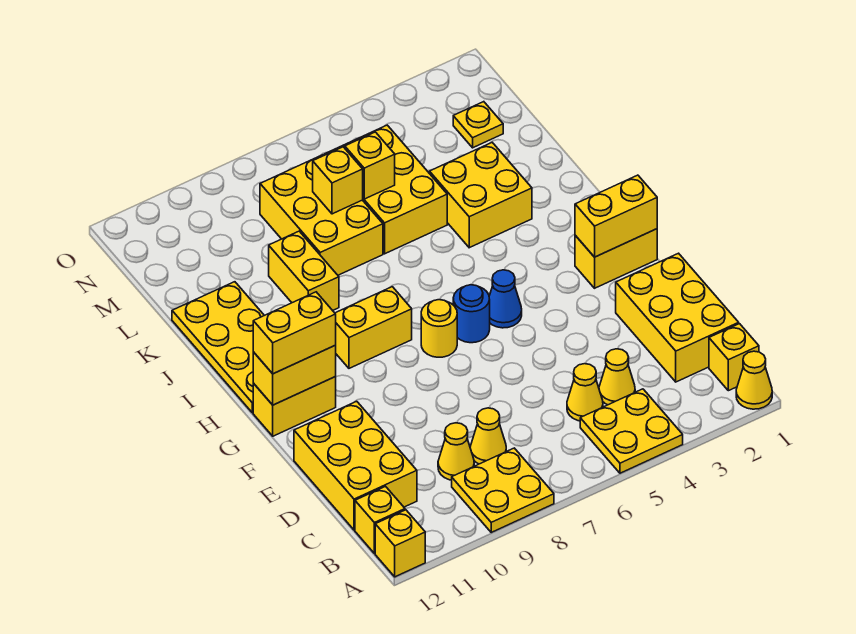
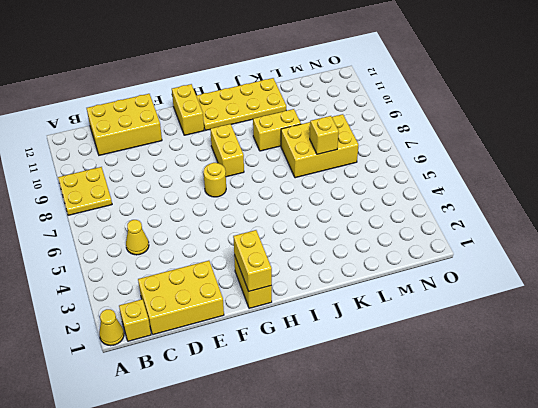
none -> yellow 2x2 plate [580,389,683,473]
none -> yellow 1x1 brick [375,510,425,577]
none -> yellow 1x1 brick [355,486,405,553]

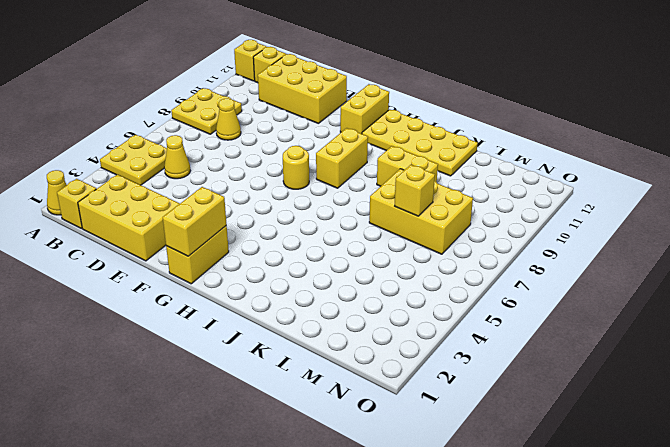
none -> yellow 1x1 cone [599,349,635,405]
none -> yellow 1x1 cone [438,423,474,480]
none -> blue 1x1 cone [489,270,522,328]

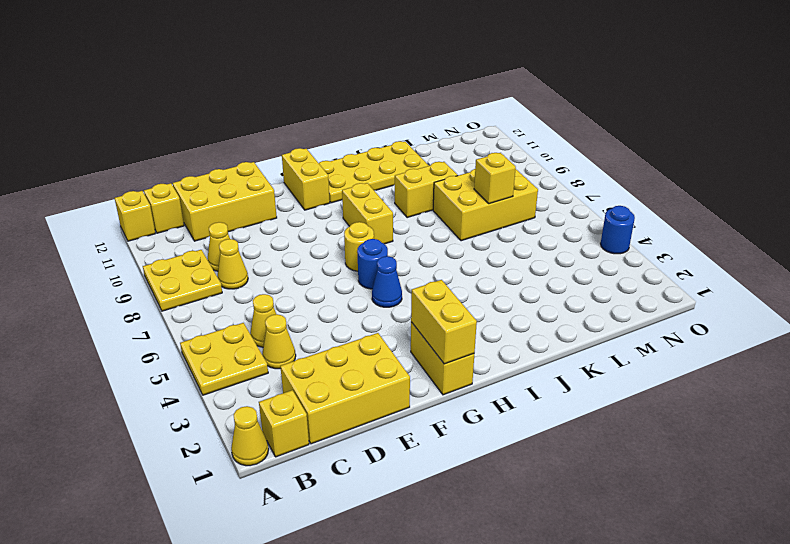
blue 1x1 round brick [601,206,635,254] -> none
none -> yellow 2x2 brick [430,143,532,248]
none -> yellow 2x3 brick [325,125,447,254]
none -> yellow 1x1 plate [453,102,503,148]

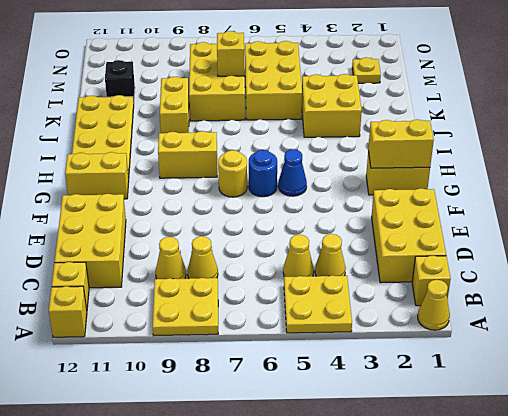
black 1x1 brick [105,60,135,102] -> none
none -> yellow 1x2 brick [253,346,336,405]
none -> yellow 1x1 brick [345,132,395,199]
none -> yellow 1x2 brick [253,292,336,374]

